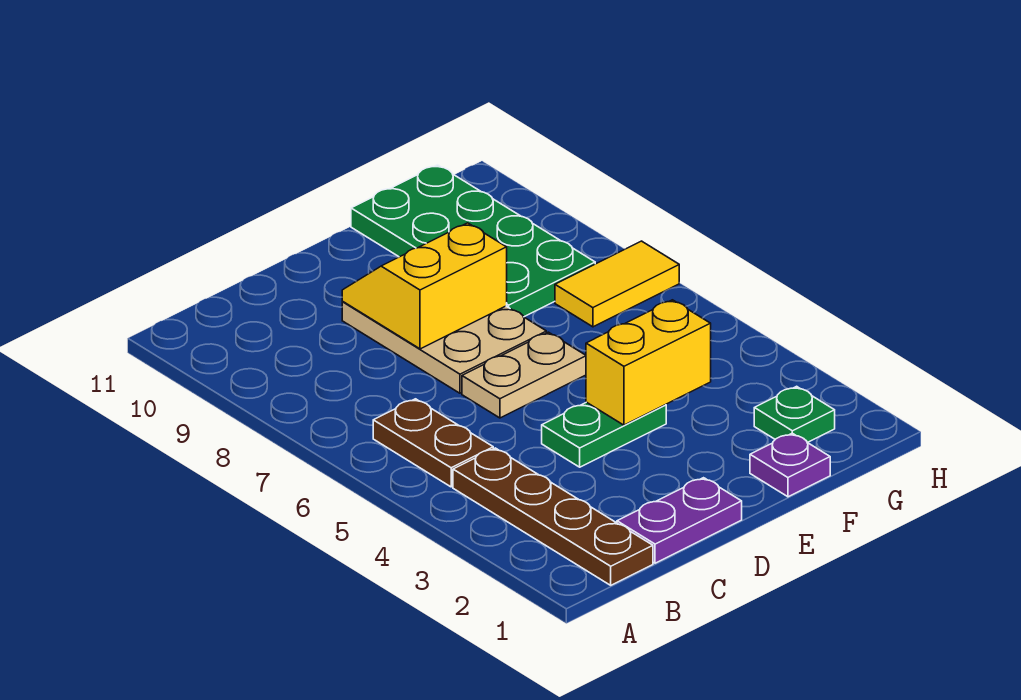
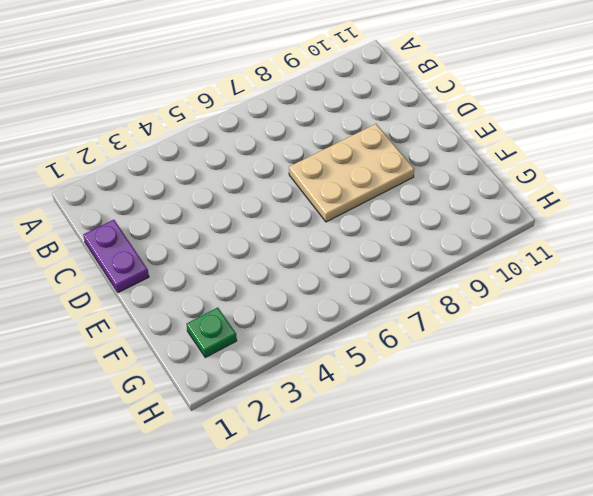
none -> brown 1x4 plate [453,448,653,585]
none -> brown 1x2 plate [373,399,493,487]
none -> green 1x2 plate [542,402,666,467]

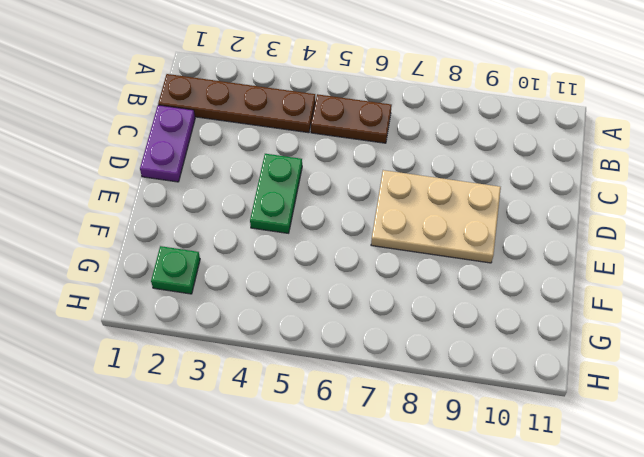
none -> tan 1x2 plate [462,332,586,418]
none -> purple 1x1 plate [750,433,830,497]
none -> green 2x4 plate [351,165,595,317]

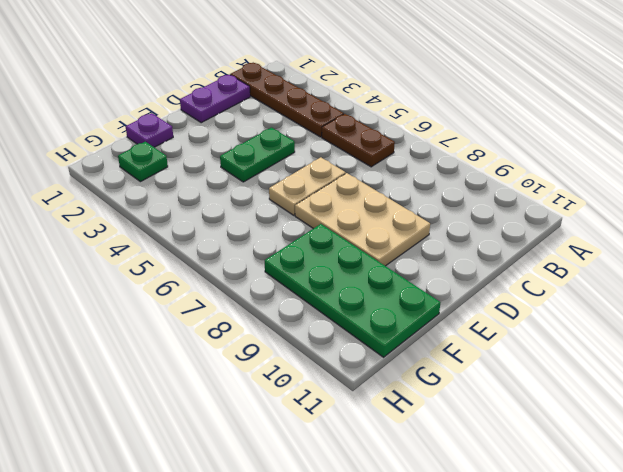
none -> yellow 1x2 tile [555,241,679,327]
none -> yellow 2x2 slope [342,223,507,349]
none -> yellow 1x2 brick [586,300,711,425]

